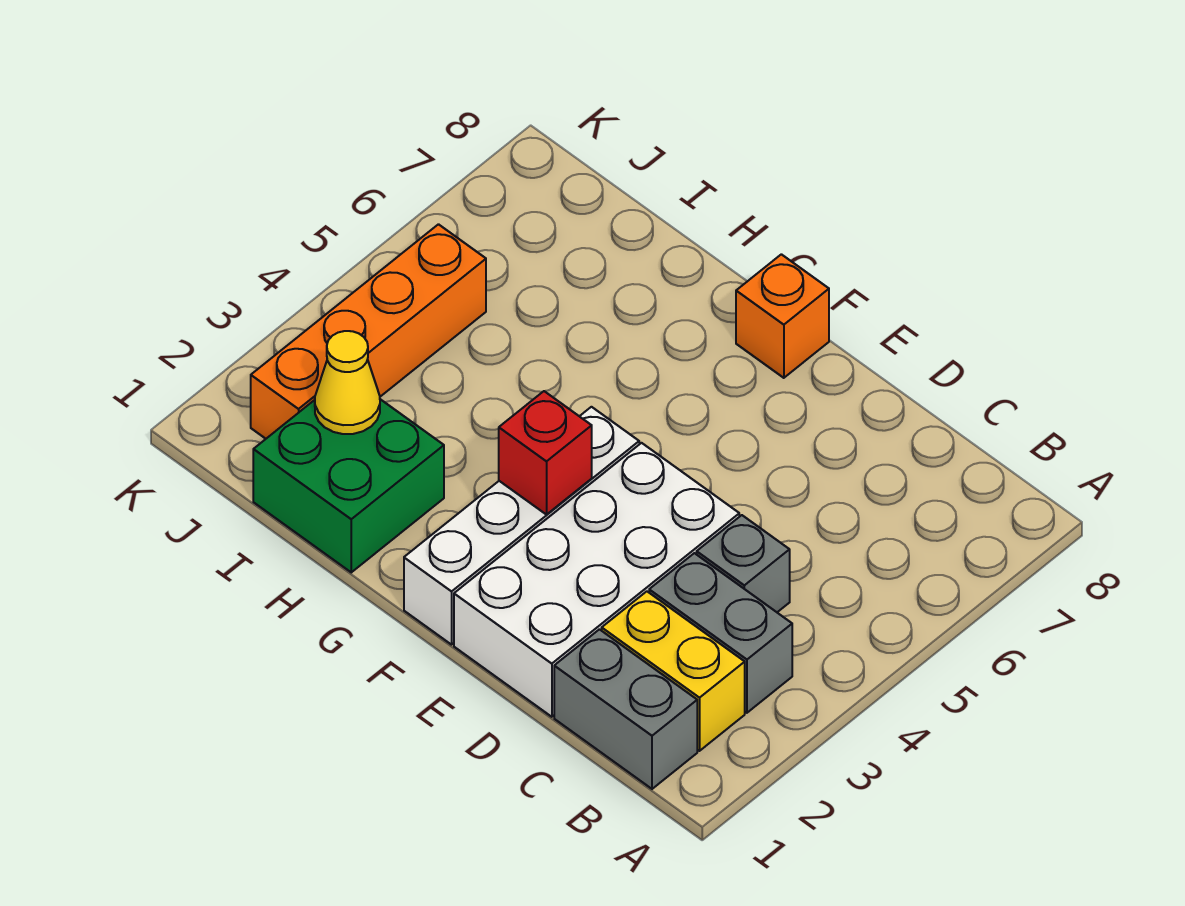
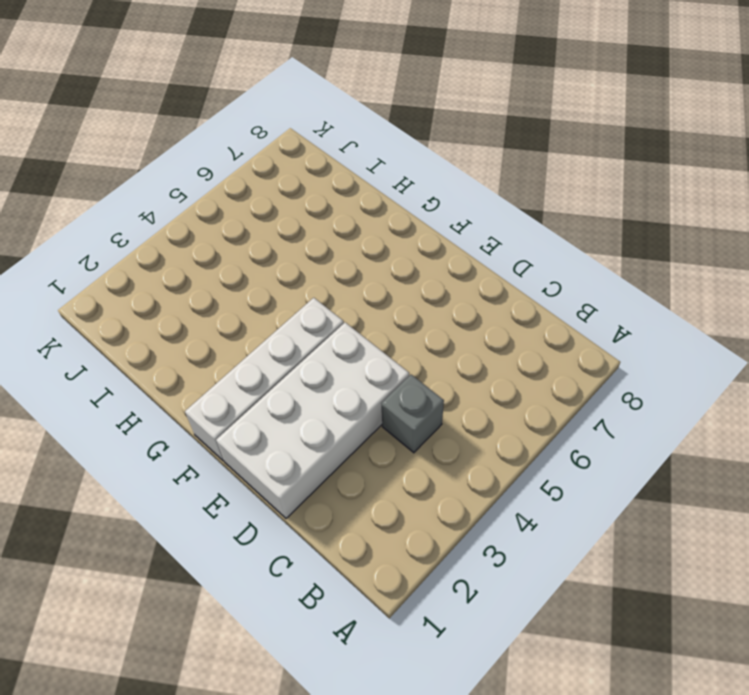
none -> grey 1x2 brick [554,629,697,789]
none -> yellow 1x2 brick [602,591,745,751]

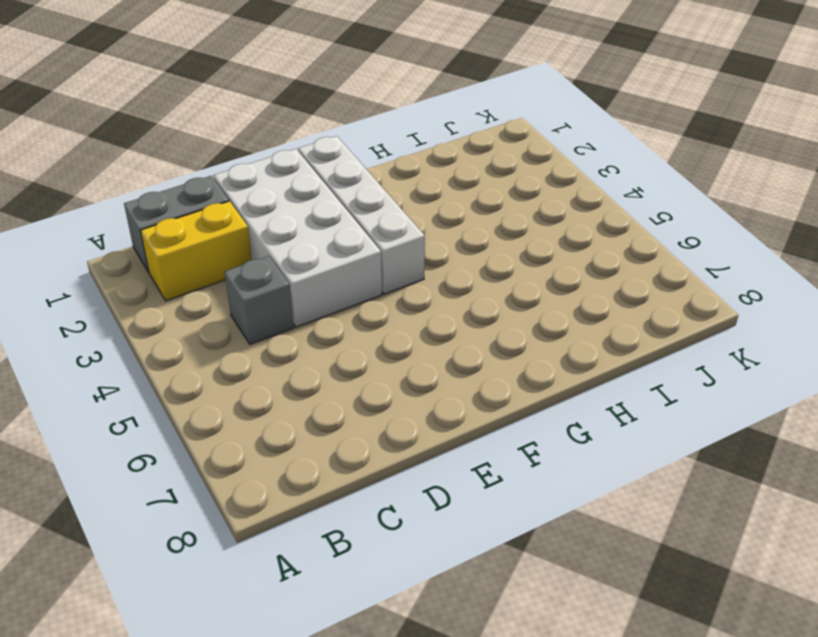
none -> grey 1x2 brick [649,553,792,713]
none -> orange 1x1 brick [736,254,829,378]

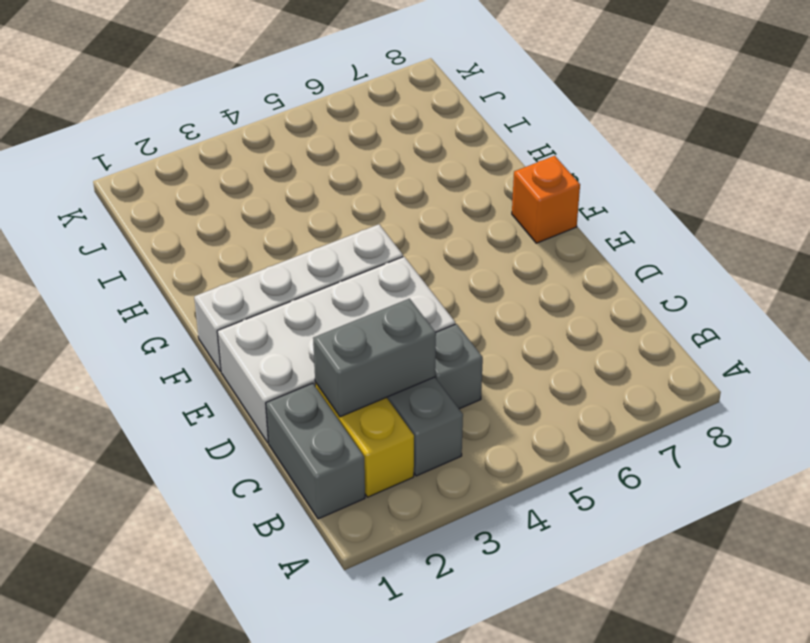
grey 1x2 brick [313,299,436,417] -> none
none -> green 2x2 brick [253,399,444,572]
none -> orange 1x4 brick [251,224,486,439]

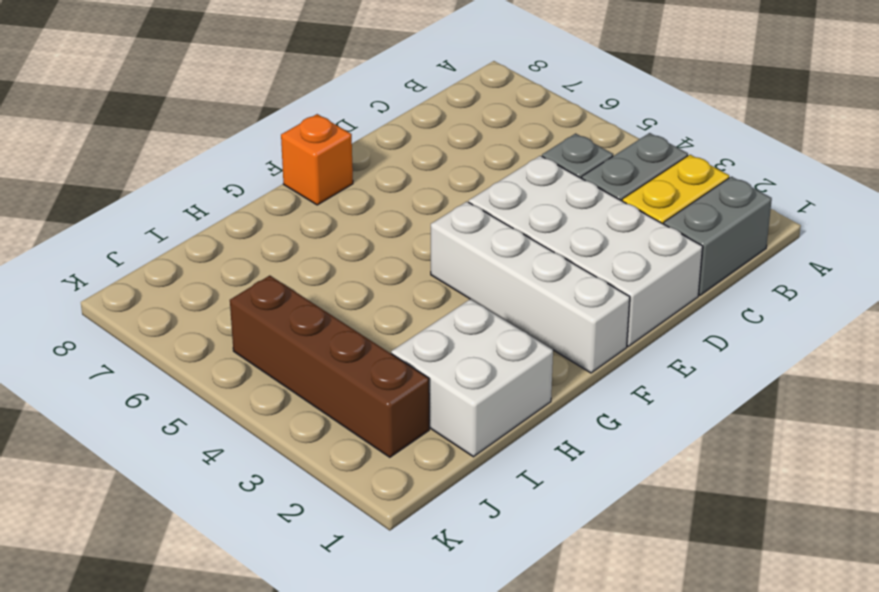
white 2x2 brick [391,299,553,457] -> green 2x2 brick [253,399,444,572]
brown 1x4 brick [230,275,429,457] -> orange 1x4 brick [251,224,486,439]
none -> red 1x1 brick [499,391,592,515]
none -> yellow 1x1 cone [315,331,380,434]

